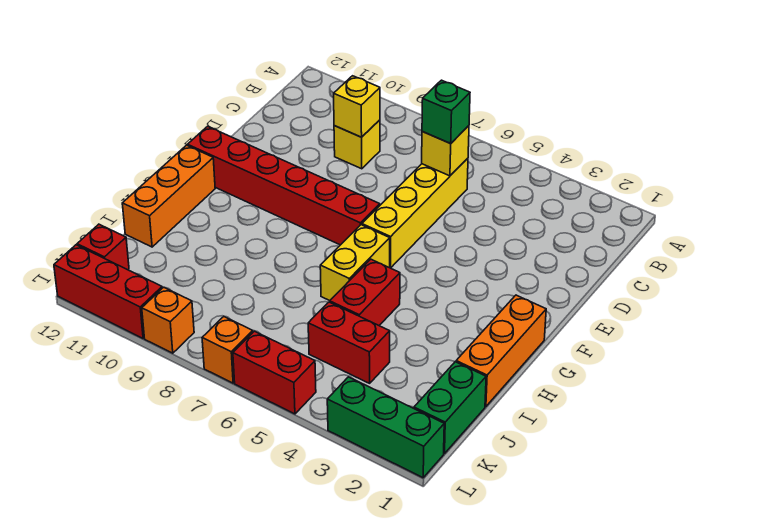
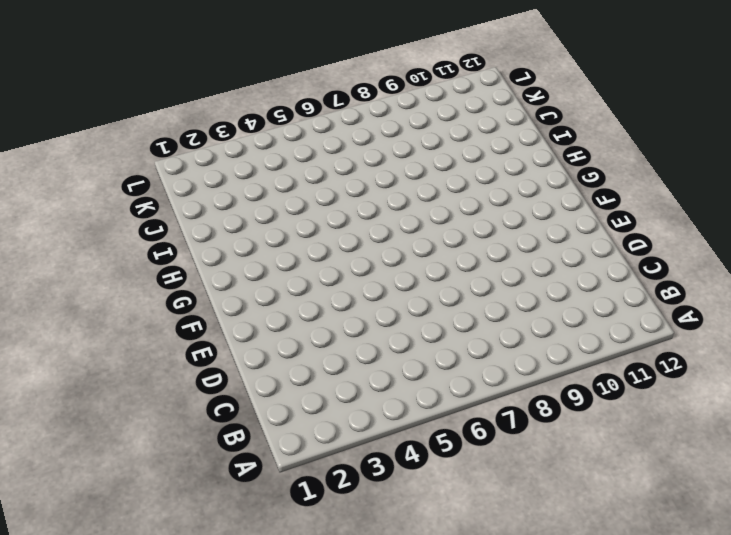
none -> yellow 1x4 brick [362,158,468,268]
none -> yellow 1x1 brick [334,120,380,169]
none -> red 1x6 brick [188,126,380,245]

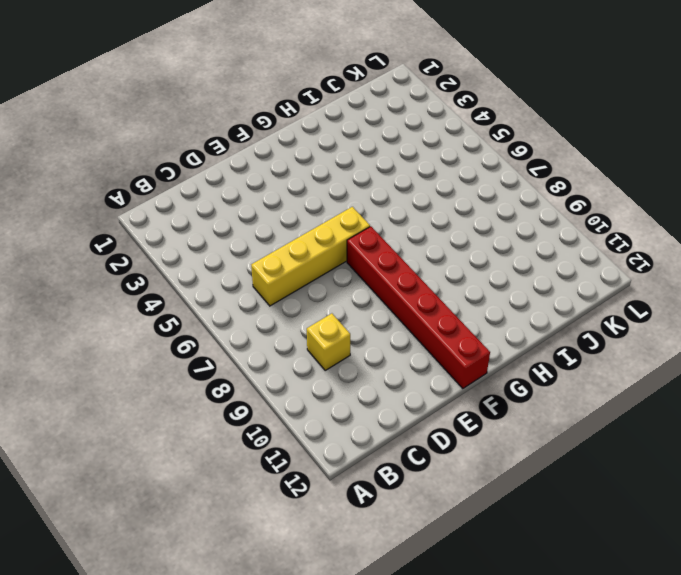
none -> orange 1x3 brick [456,295,546,407]
none -> yellow 1x2 brick [320,225,390,301]
none -> orange 1x3 brick [122,145,215,247]

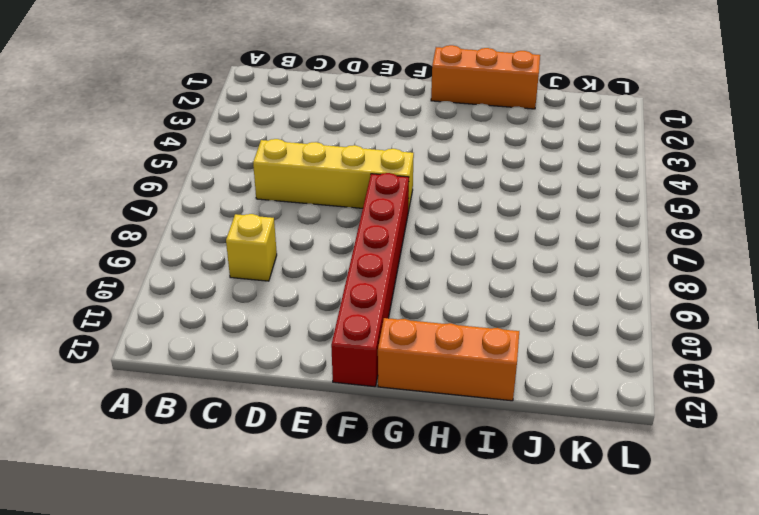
none -> yellow 1x2 brick [320,225,390,301]
none -> red 1x2 brick [330,259,400,325]
none -> green 1x2 brick [414,362,486,454]

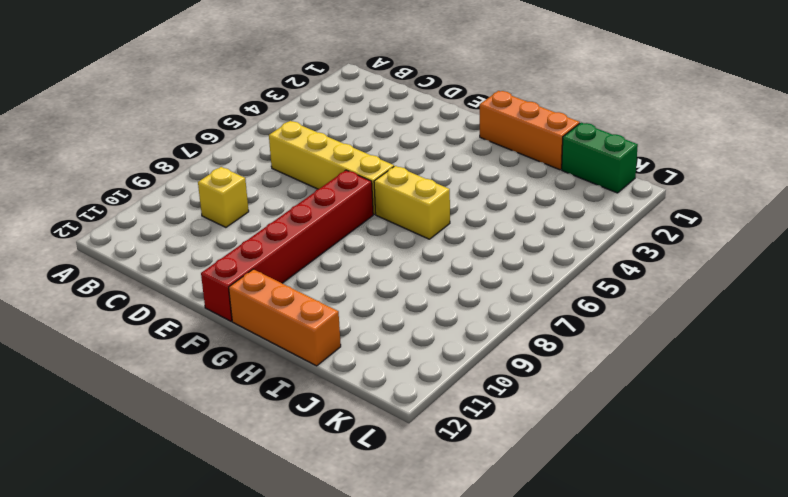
none -> red 1x2 brick [330,259,400,325]
none -> red 1x2 brick [308,302,390,383]
none -> red 1x1 brick [77,224,129,270]

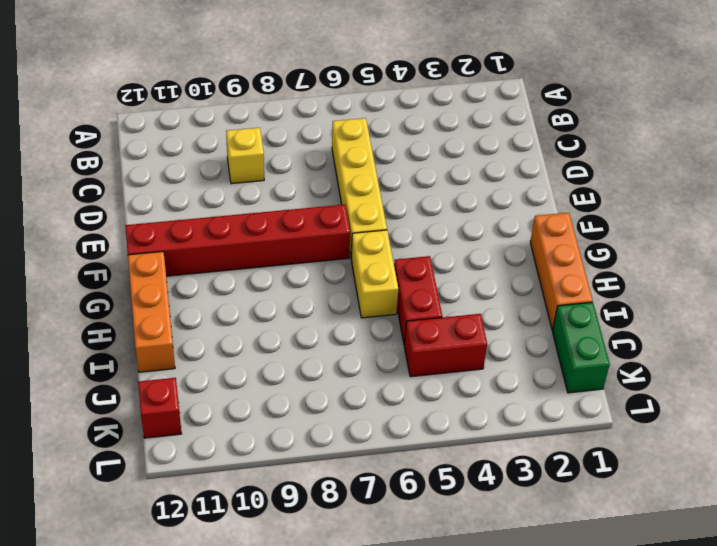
none -> green 1x3 brick [327,377,444,478]
none -> red 1x2 brick [233,331,316,414]
none -> orange 1x1 brick [202,317,253,383]

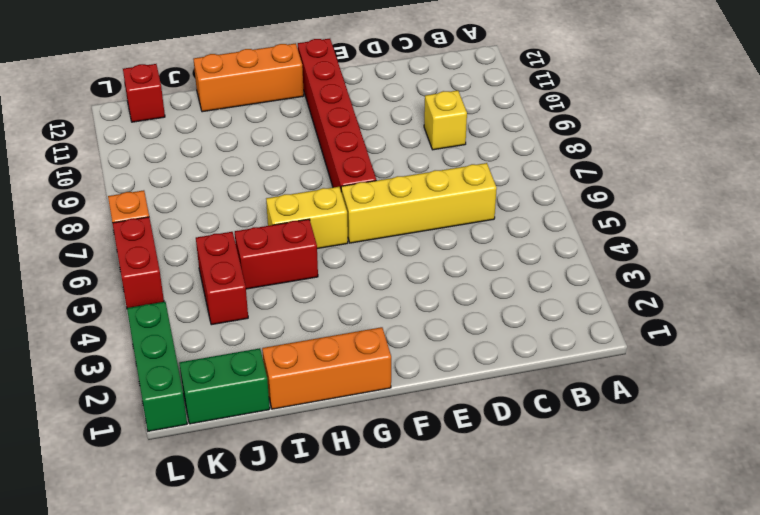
none -> orange 1x1 brick [142,287,194,353]
none -> red 1x3 brick [54,245,162,338]
none -> yellow 1x1 brick [422,126,469,176]

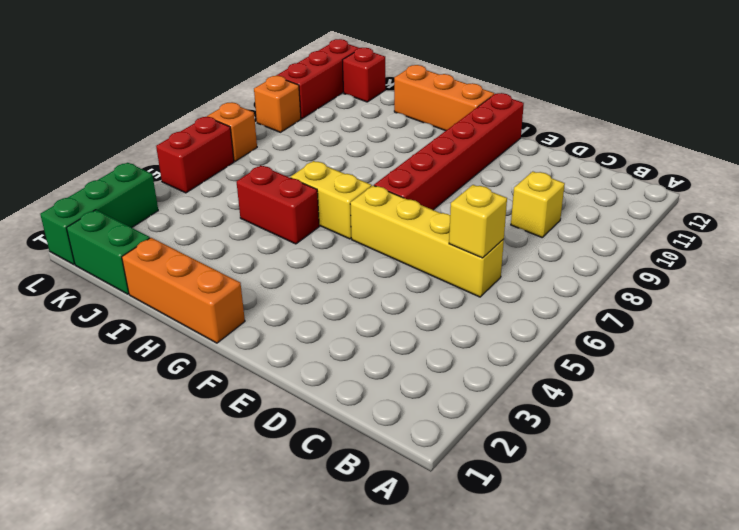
none -> red 1x2 brick [308,302,390,383]
none -> yellow 1x1 brick [334,76,380,137]
none -> green 1x1 brick [422,80,470,143]

